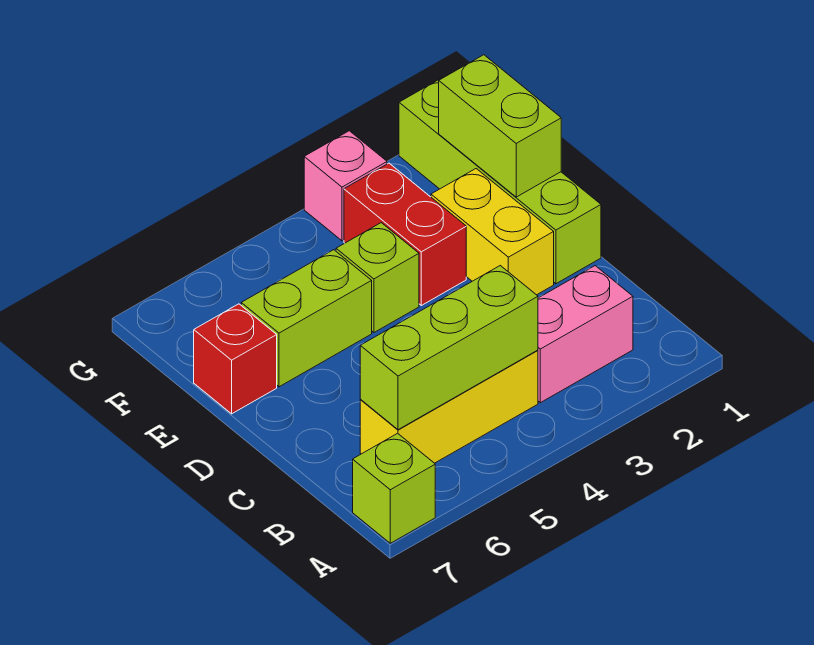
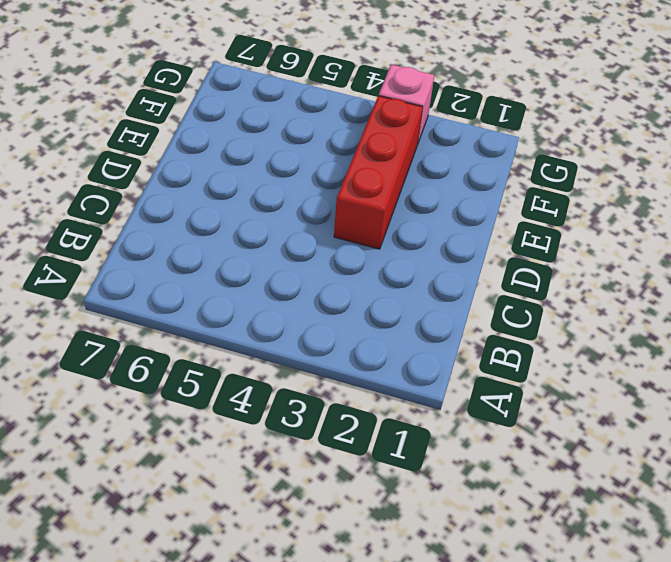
red 1x3 brick [334,96,423,249] -> red 1x2 brick [344,163,466,305]
none -> lime 1x1 brick [353,433,435,543]
none -> pink 1x2 brick [538,266,633,403]
none -> yellow 1x3 brick [360,350,538,463]

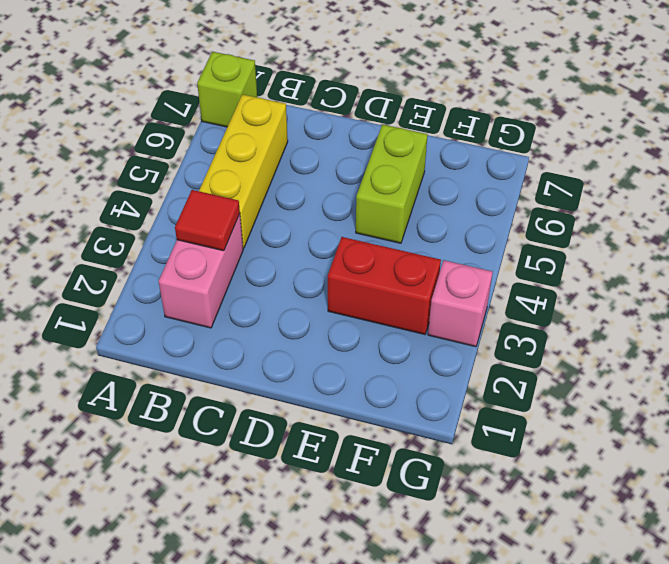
red 1x1 tile [175,190,240,251] -> none
none -> lime 1x4 brick [399,77,601,284]
none -> yellow 1x2 brick [431,169,554,295]
none -> lime 1x1 brick [336,223,419,332]

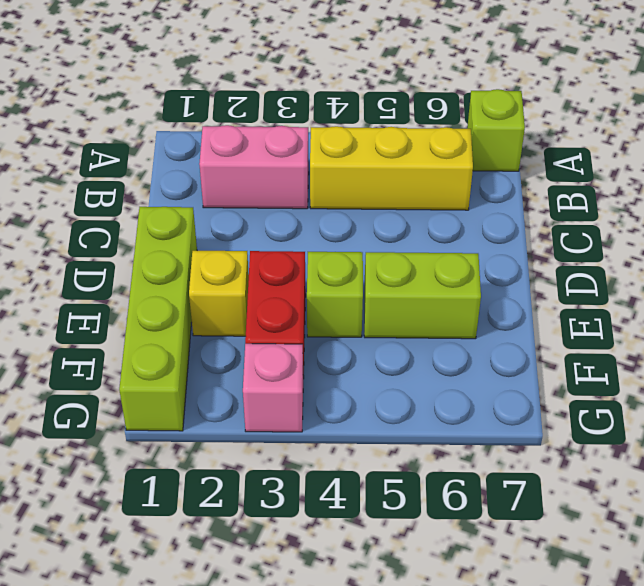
yellow 1x1 brick [189,251,249,336] -> yellow 1x2 brick [431,169,554,295]
none -> red 1x1 brick [194,304,277,414]
none -> lime 1x3 brick [360,266,538,430]
none -> lime 1x2 brick [439,55,561,197]

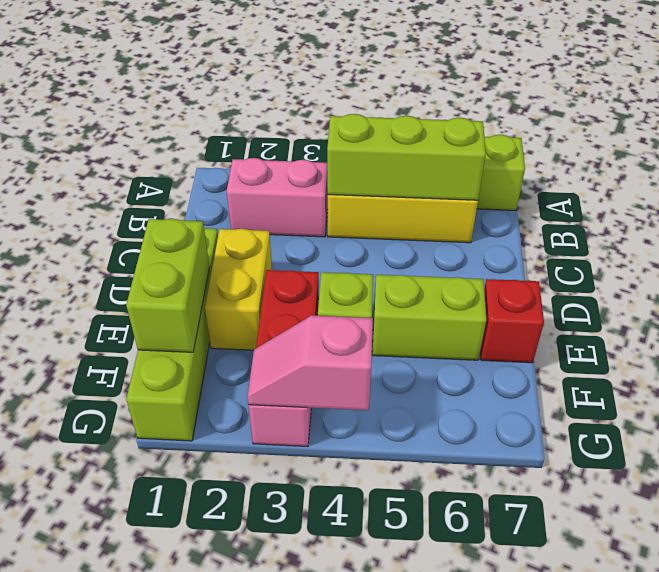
pink 1x2 slope [247,315,373,410] -> none

